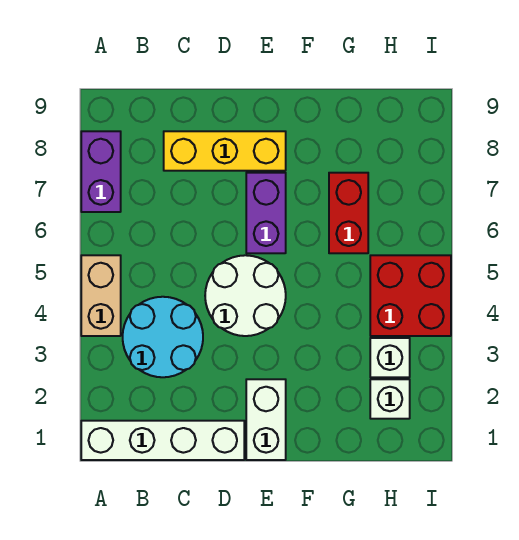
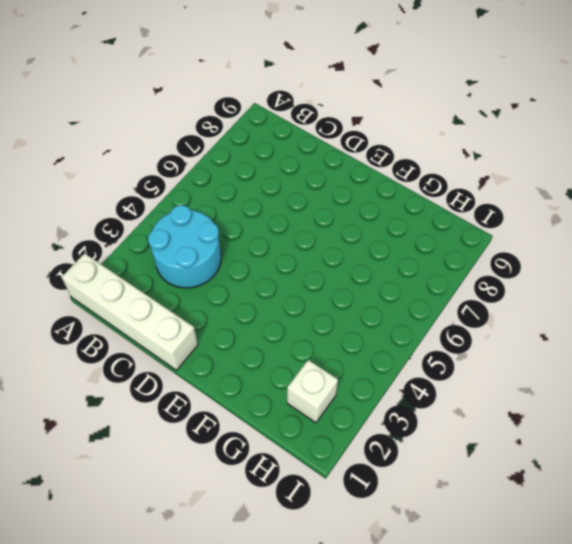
none -> tan 1x2 brick [81,255,121,336]
none -> purple 1x2 brick [81,131,121,212]
none -> yellow 1x3 brick [164,131,286,171]

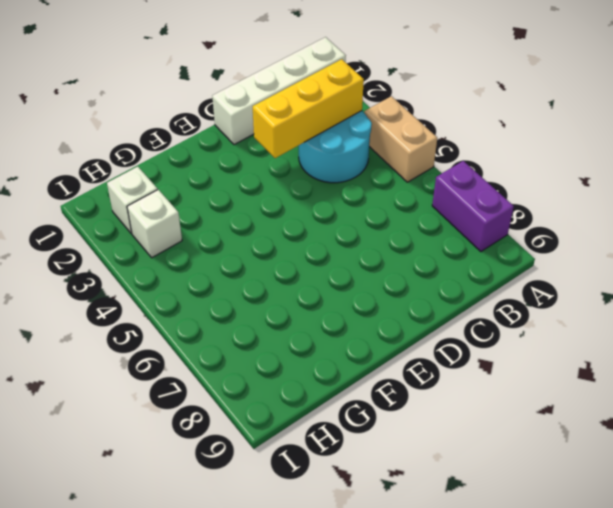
yellow 1x3 brick [253,59,364,158] -> yellow 1x3 brick moved to [164,131,286,171]
none -> white 2x2 round brick [205,255,286,336]
none -> white 1x2 brick [246,379,286,460]
none -> purple 1x2 brick [246,173,286,253]

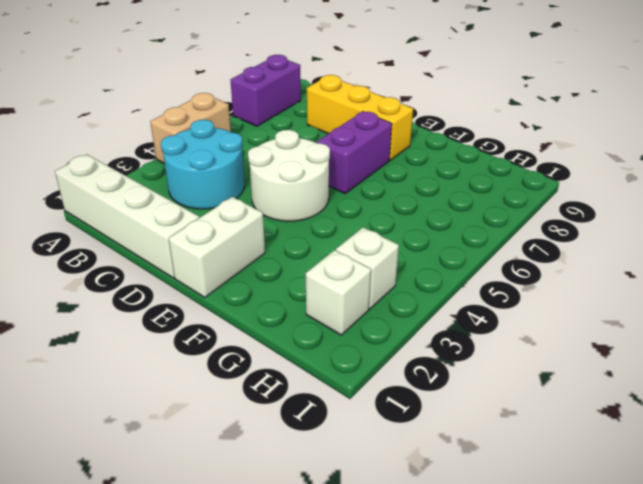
none -> red 1x2 brick [329,173,368,253]
none -> red 2x2 brick [370,255,451,336]

